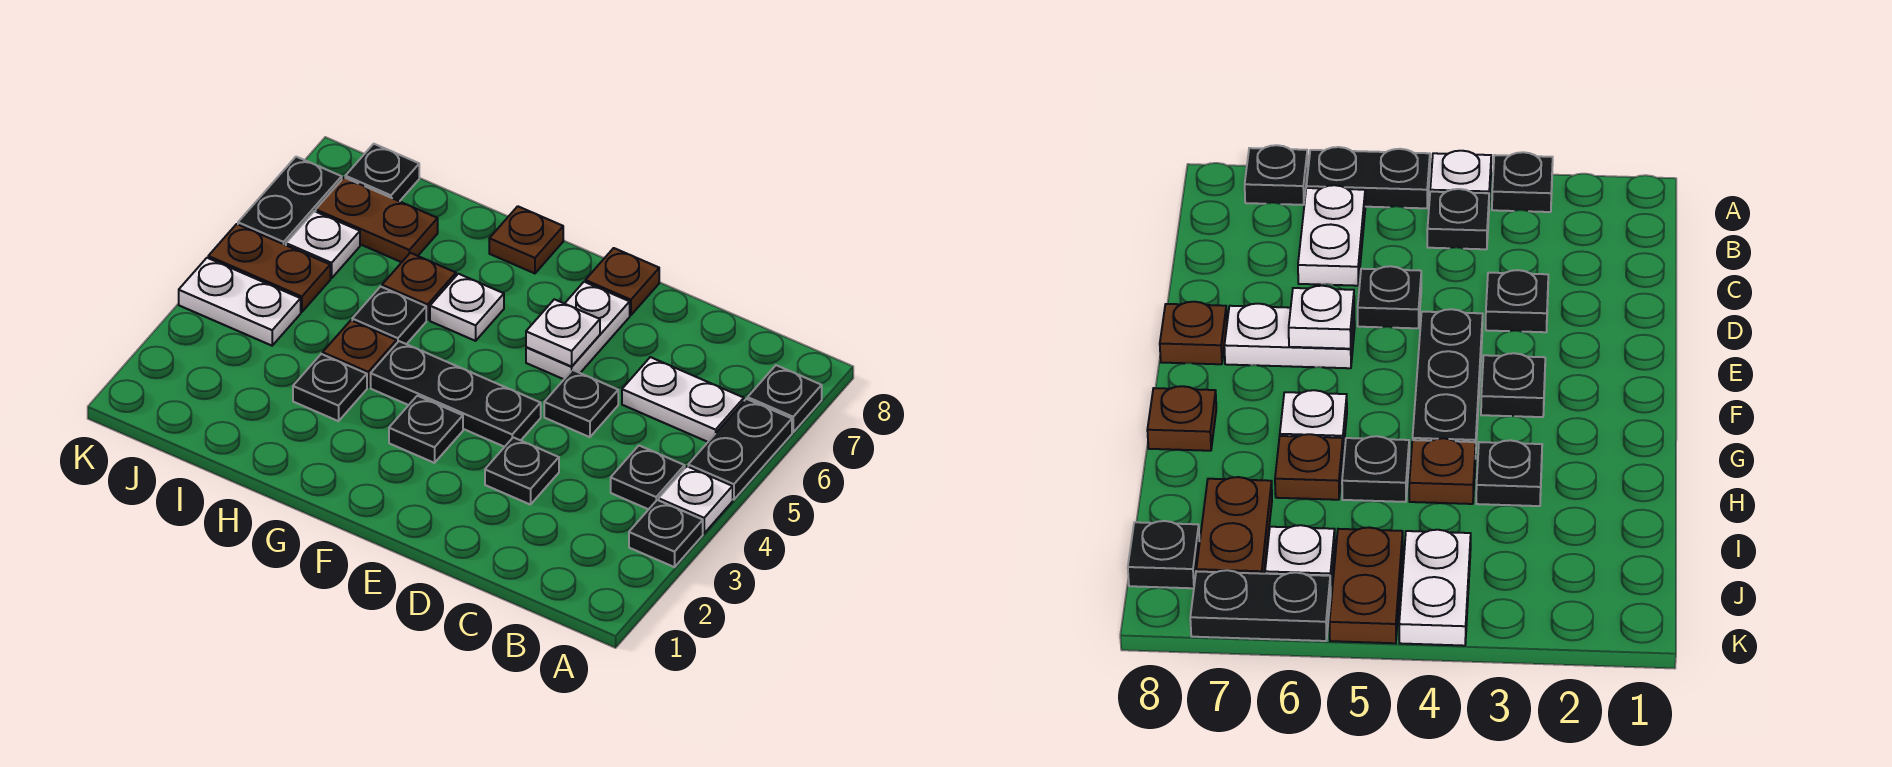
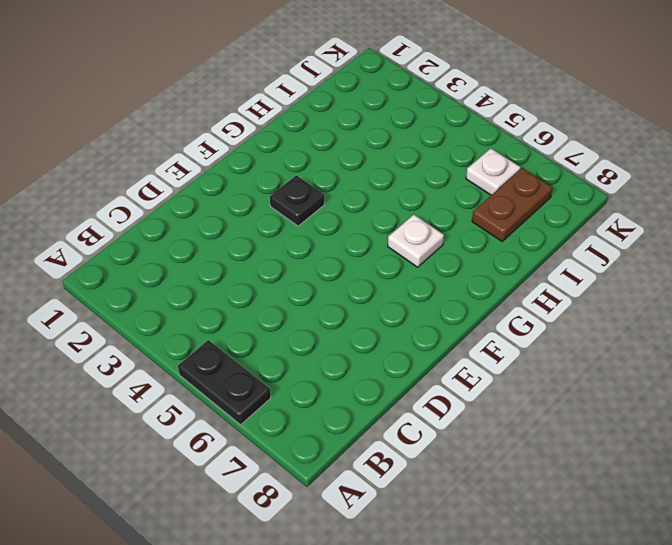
none -> black 1x1 plate [629,500,703,567]
none -> white 1x1 plate [659,466,733,533]
none -> black 1x1 plate [748,365,822,432]

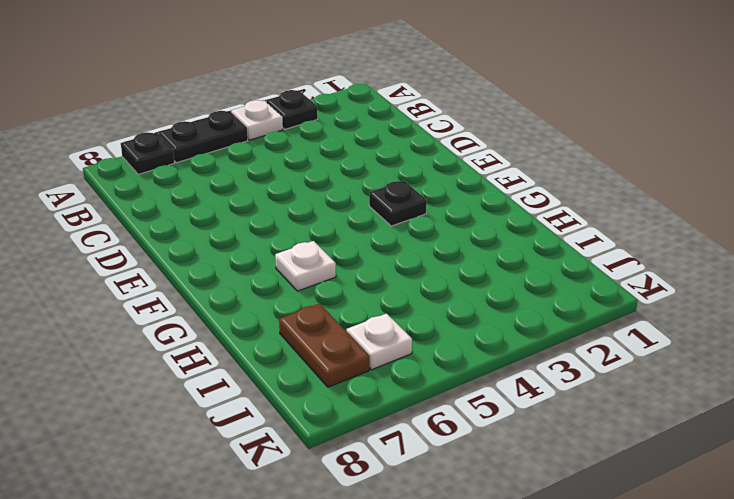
none -> black 1x1 plate [611,446,685,509]
none -> white 1x2 plate [622,357,744,442]
none -> black 1x1 plate [485,437,559,505]

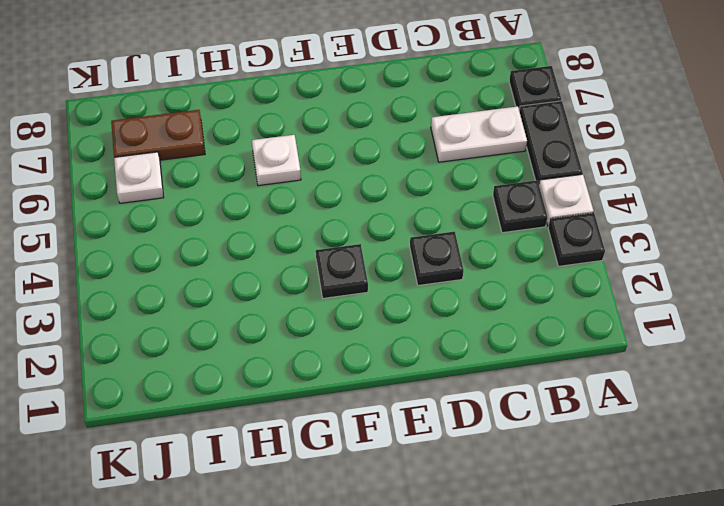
none -> black 1x1 plate [544,370,618,437]
none -> black 1x3 plate [371,341,541,447]
none -> white 1x2 plate [526,282,630,379]

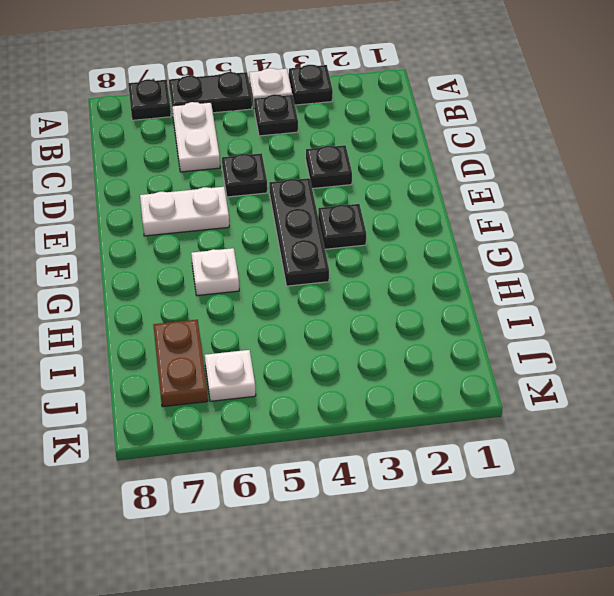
none -> brown 1x1 plate [585,248,659,315]
none -> brown 1x1 plate [489,206,563,273]
none -> black 1x1 plate [293,354,367,421]

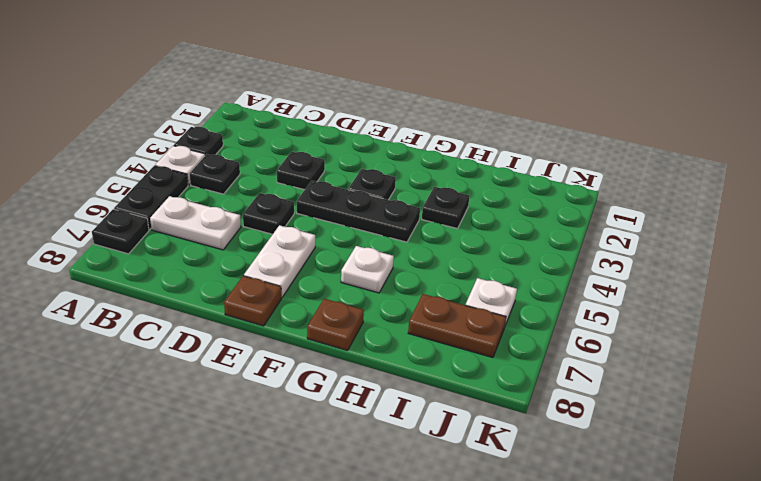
none -> brown 1x1 plate [323,320,397,387]
none -> black 1x1 plate [352,287,426,344]
none -> brown 1x1 plate [382,253,456,320]

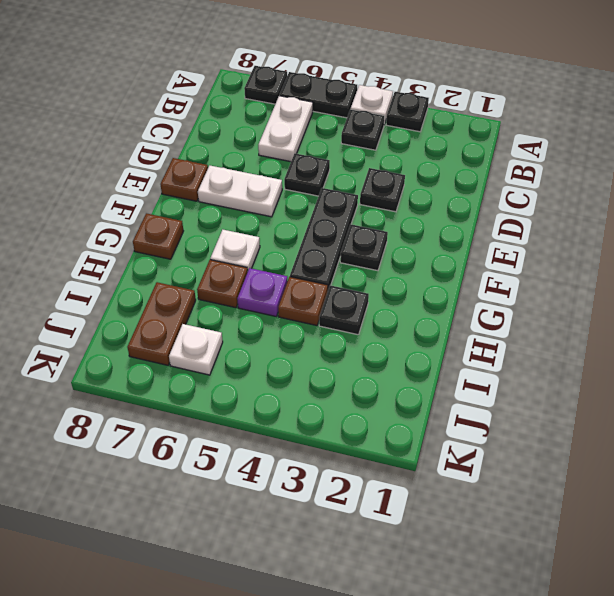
purple 1x1 plate [237,268,288,316] -> black 1x1 plate [352,287,426,344]
none -> white 1x2 plate [179,258,301,346]
none -> brown 1x2 plate [208,224,330,312]
none -> black 1x1 plate [345,144,419,201]

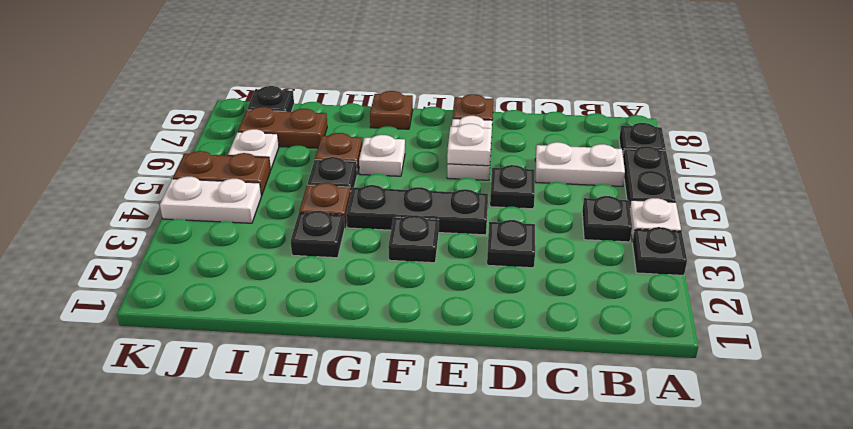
none -> black 1x2 plate [238,157,342,245]

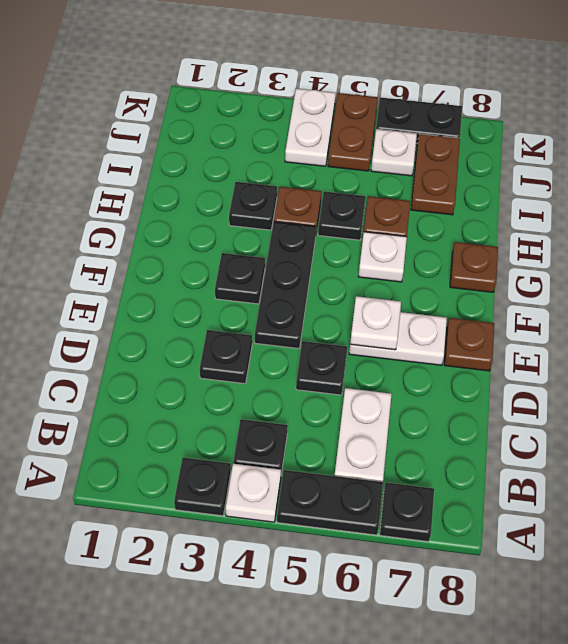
none -> black 1x1 plate [345,144,419,201]

